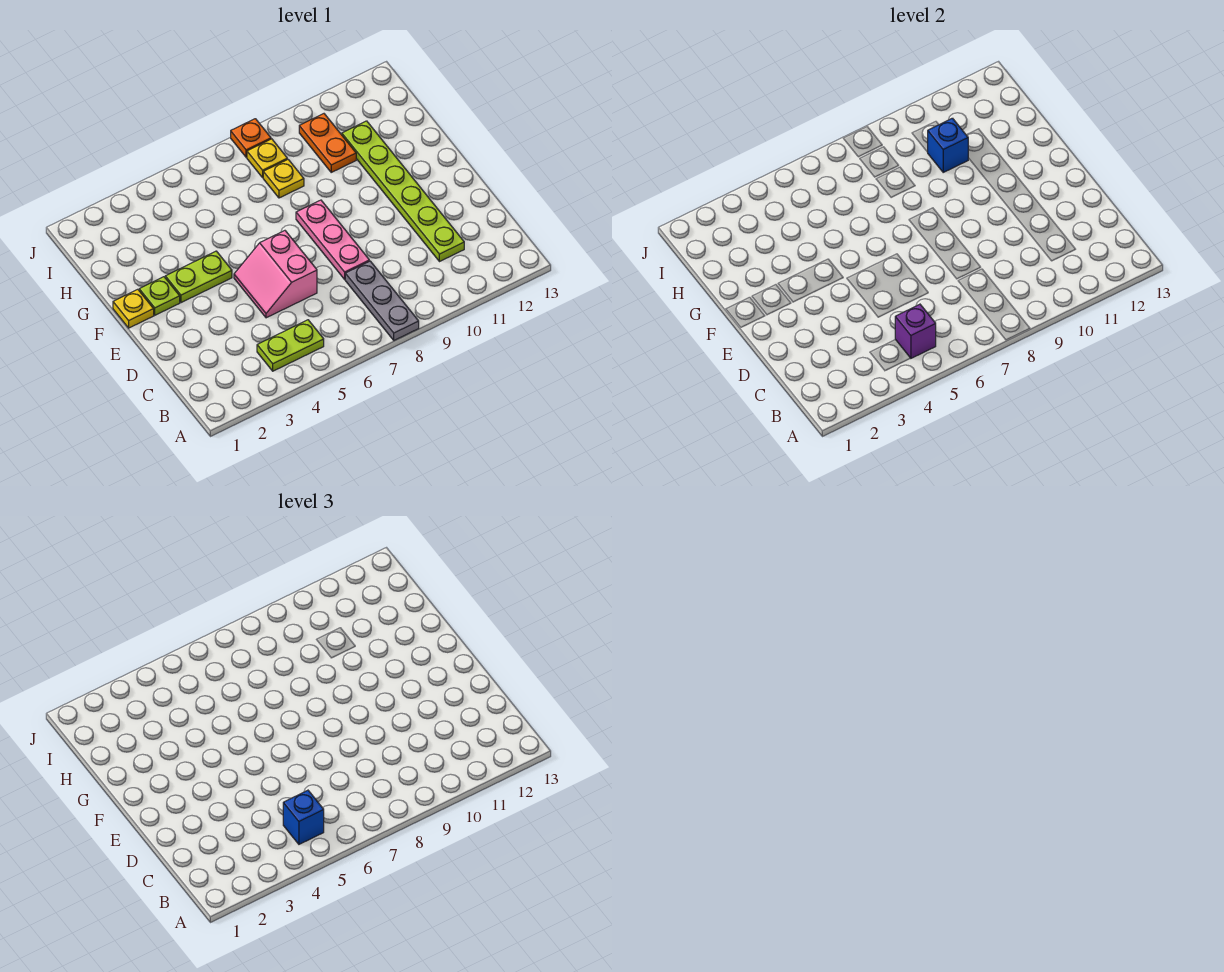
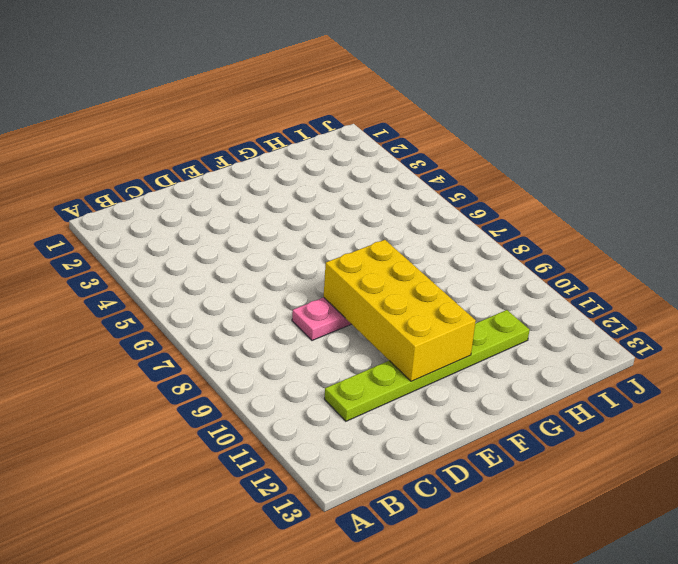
yellow 2x4 brick [324,240,476,381] -> none
none -> grey 1x3 plate [345,261,419,340]
none -> lime 1x2 plate [257,320,324,371]
none -> pink 2x2 slope [234,231,317,318]

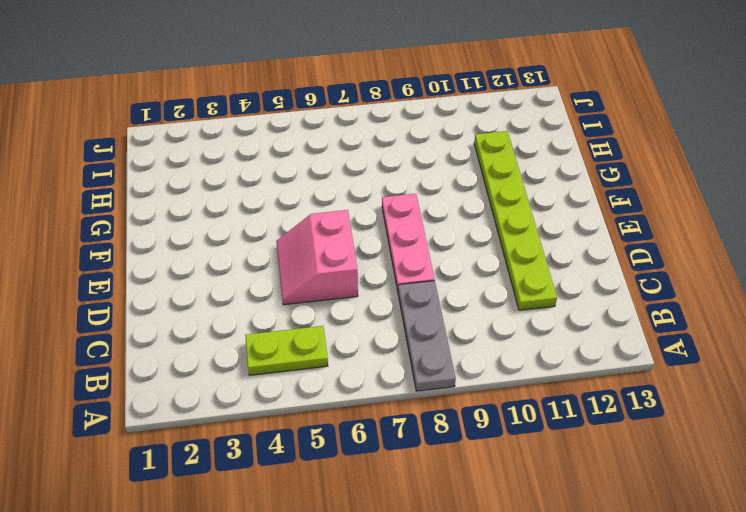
none -> yellow 1x1 plate [113,289,154,328]
none -> lime 1x1 plate [139,277,180,315]
none -> lime 1x2 plate [165,251,232,303]

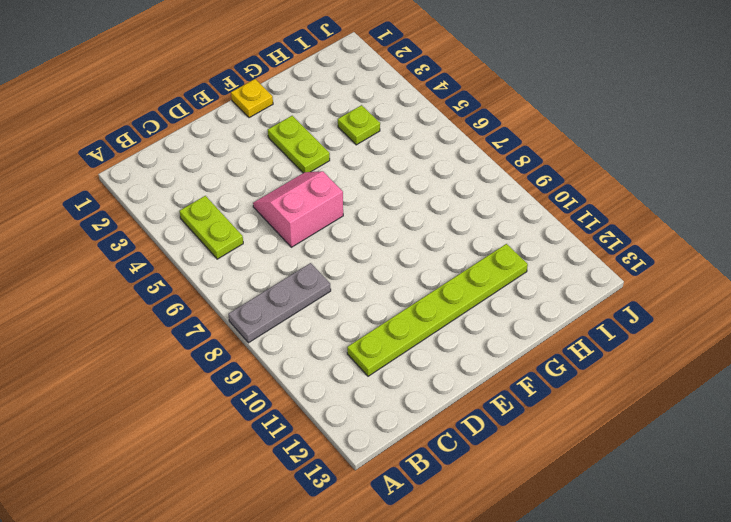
lime 1x1 plate [338,105,380,145] -> lime 1x1 plate moved to [139,277,180,315]
none -> pink 1x3 plate [296,200,369,279]
none -> yellow 1x1 plate [263,159,304,198]
none -> orange 1x2 plate [299,114,356,172]

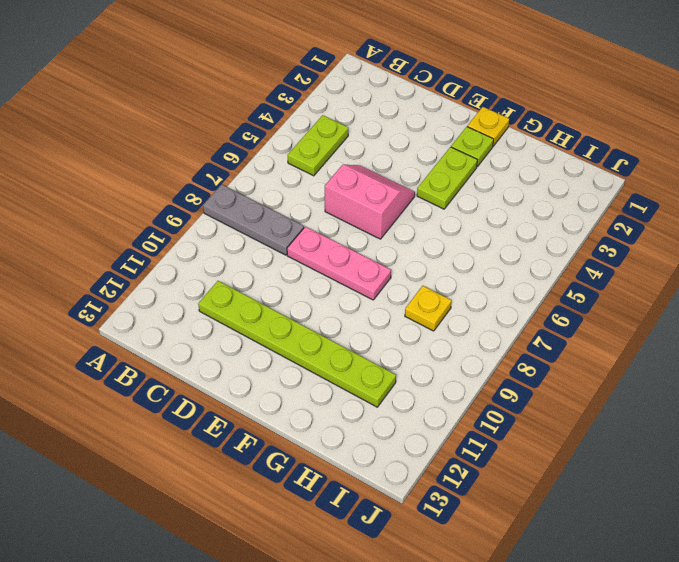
none -> orange 1x2 plate [299,114,356,172]
none -> yellow 1x1 plate [247,139,287,177]
none -> orange 1x1 plate [231,119,271,157]

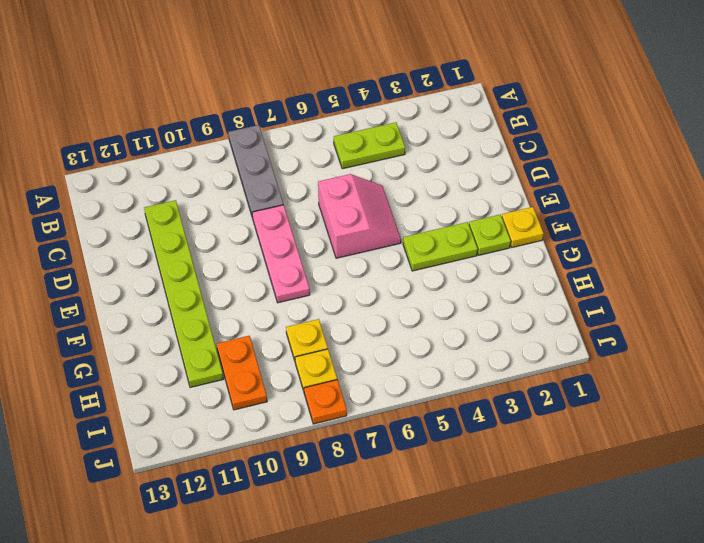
none -> purple 1x1 brick [895,304,936,358]
none -> blue 1x1 brick [928,118,968,172]
none -> blue 1x1 brick [283,790,324,844]

